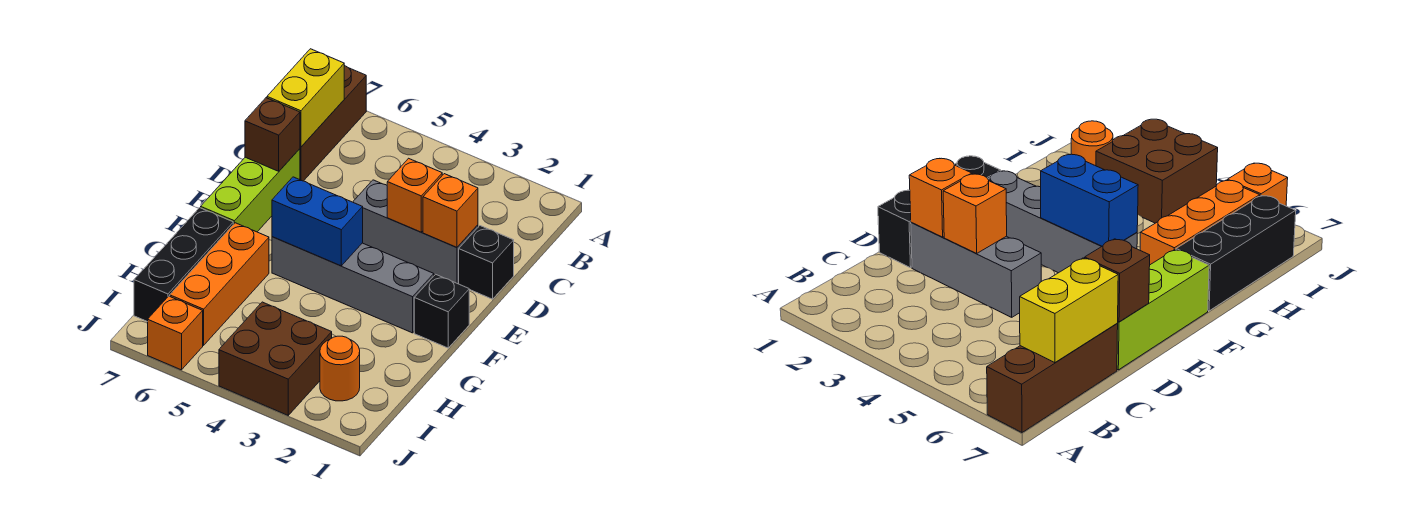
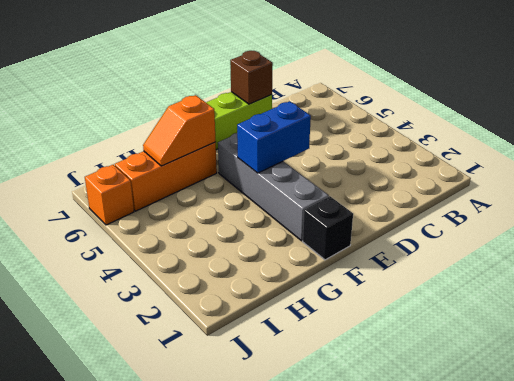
blue 1x2 brick [237,101,311,173] -> blue 1x2 brick turned to [272,177,363,266]
orange 1x2 slope [143,95,216,166] -> none
none -> brown 1x3 brick [300,66,366,181]
none -> black 1x1 brick [459,226,514,299]
none -> grey 1x3 brick [353,180,478,284]

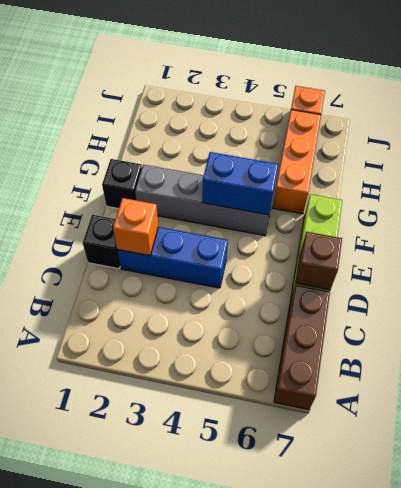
blue 1x3 brick [117,227,228,288] -> grey 1x3 brick [353,180,478,284]
none -> black 1x3 brick [134,208,233,322]
none -> orange 1x1 round brick [320,336,360,401]
none -> brown 2x2 brick [219,302,332,415]

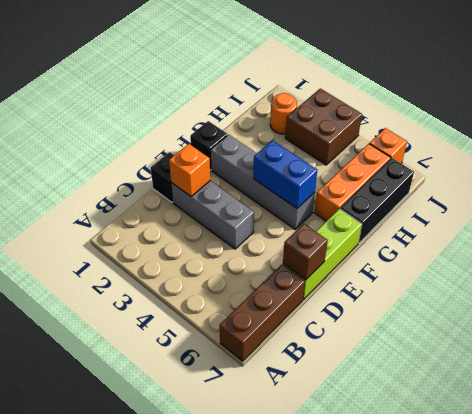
none -> yellow 1x2 brick [267,49,344,147]
none -> orange 1x1 brick [387,158,442,232]

